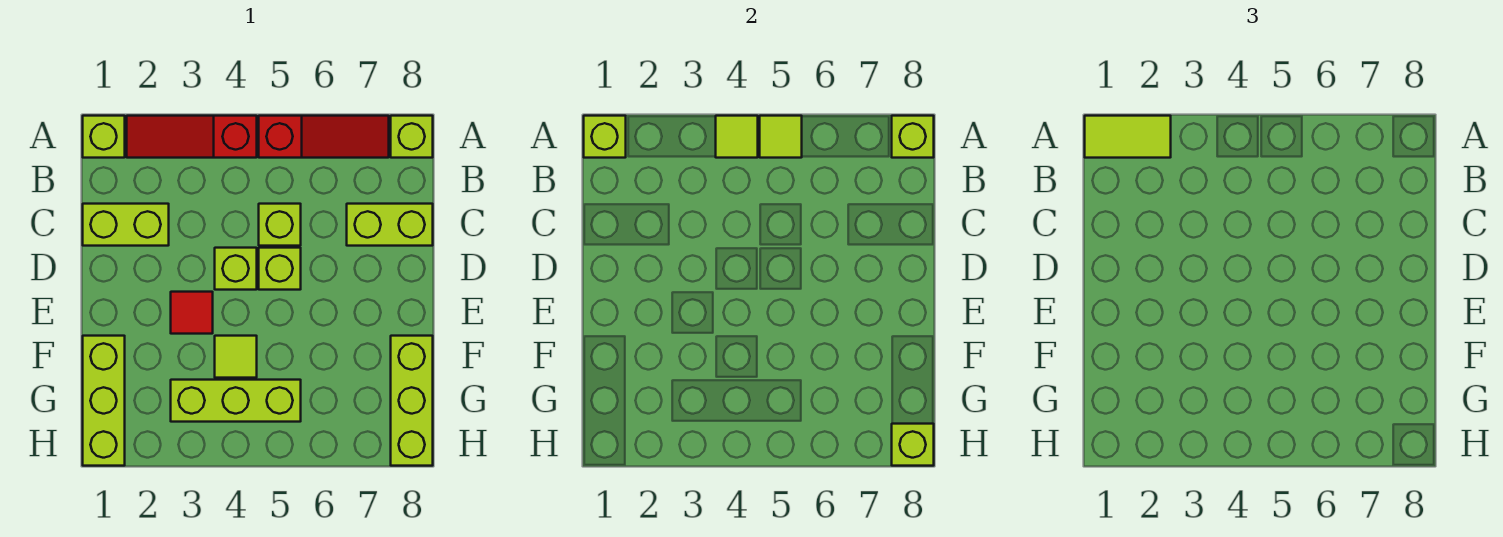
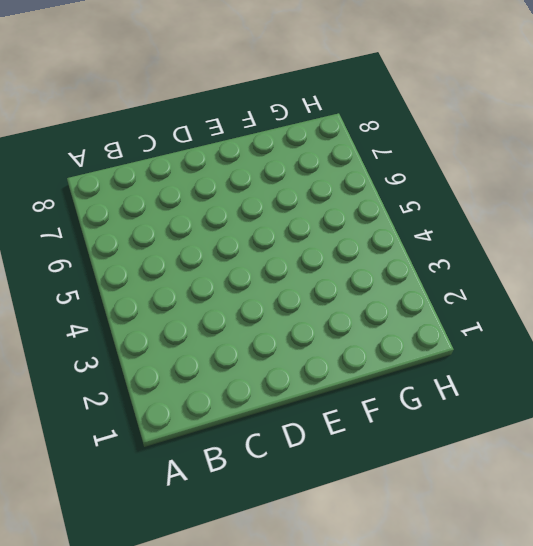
none -> lime 1x1 brick [83,116,125,158]
none -> red 1x3 slope [127,116,257,158]
none -> red 1x3 slope [259,116,389,158]

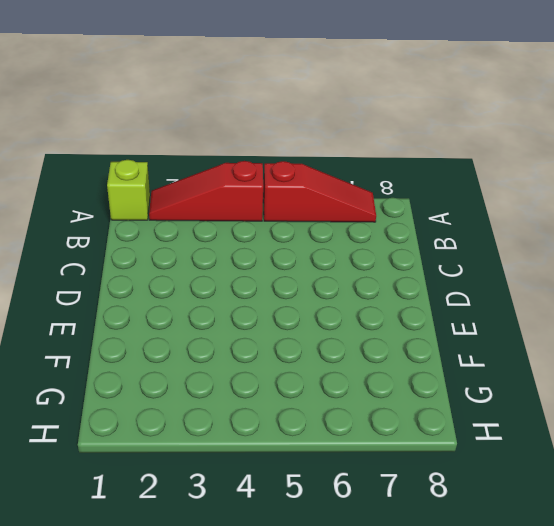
none -> lime 1x1 brick [391,116,433,158]
none -> lime 1x2 brick [83,204,169,246]
none -> lime 1x1 brick [259,204,301,246]

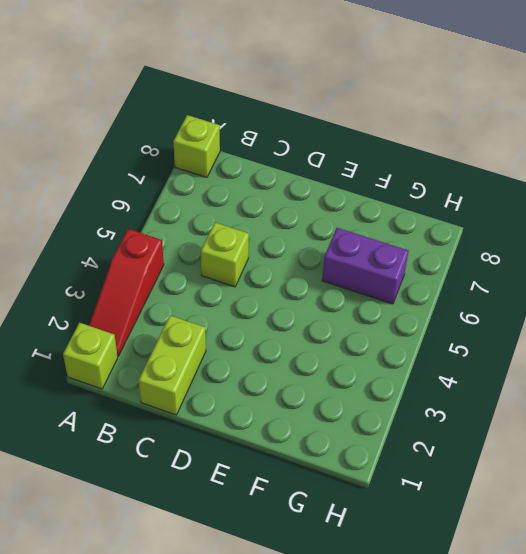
purple 1x2 brick [322,228,409,304] -> none
none -> red 1x3 slope [259,116,389,158]
none -> lime 1x2 brick [347,204,433,246]
none -> lime 1x1 brick [215,248,257,290]

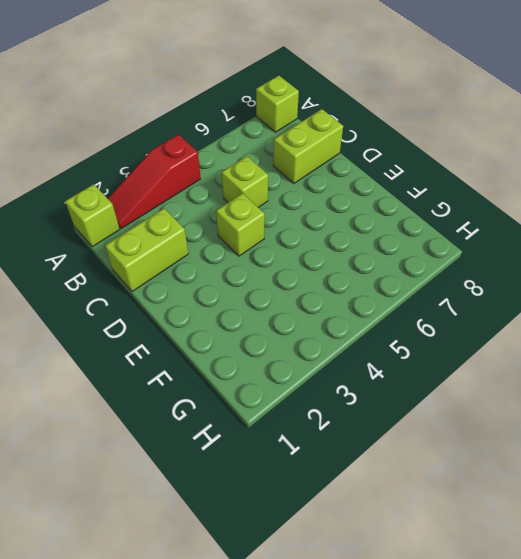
none -> red 1x3 slope [259,116,389,158]
none -> lime 1x1 brick [259,248,301,290]
none -> red 1x1 tile [171,292,213,334]

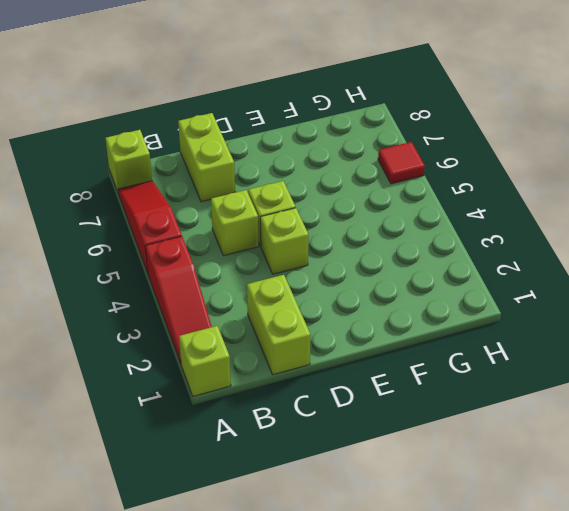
red 1x1 tile [378,142,425,184] -> red 1x1 tile moved to [171,292,213,334]
none -> lime 1x3 brick [83,336,125,466]
none -> lime 1x1 tile [215,336,257,378]
none -> lime 1x3 brick [391,336,433,466]

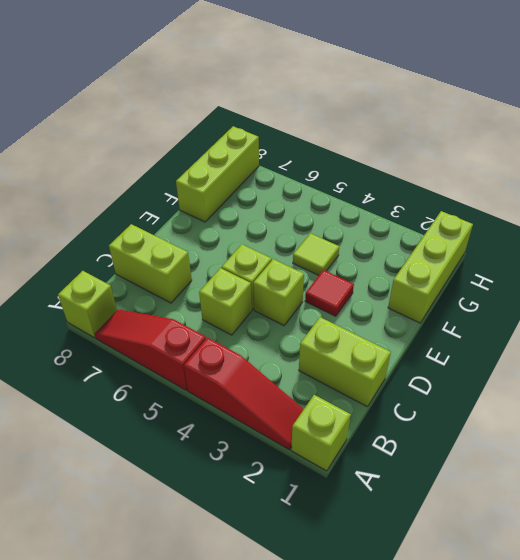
none -> lime 1x3 brick [171,380,301,422]
none -> lime 1x1 brick [584,116,626,158]
none -> lime 1x1 tile [716,116,758,158]

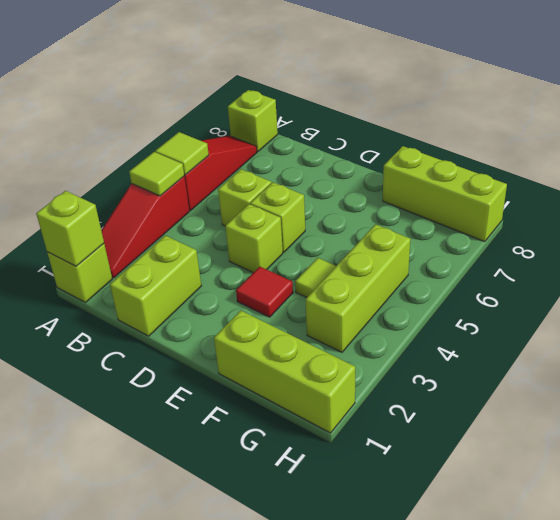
none -> lime 1x2 brick [347,204,433,246]
none -> lime 1x1 brick [892,116,934,158]
none -> lime 1x1 brick [892,424,934,466]

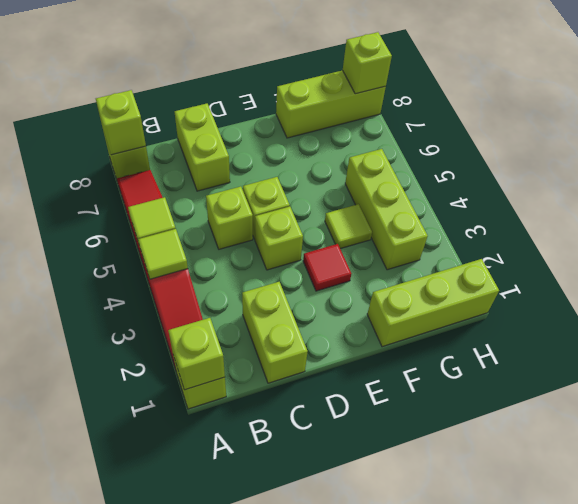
none -> lime 1x2 tile [1085,116,1171,158]

